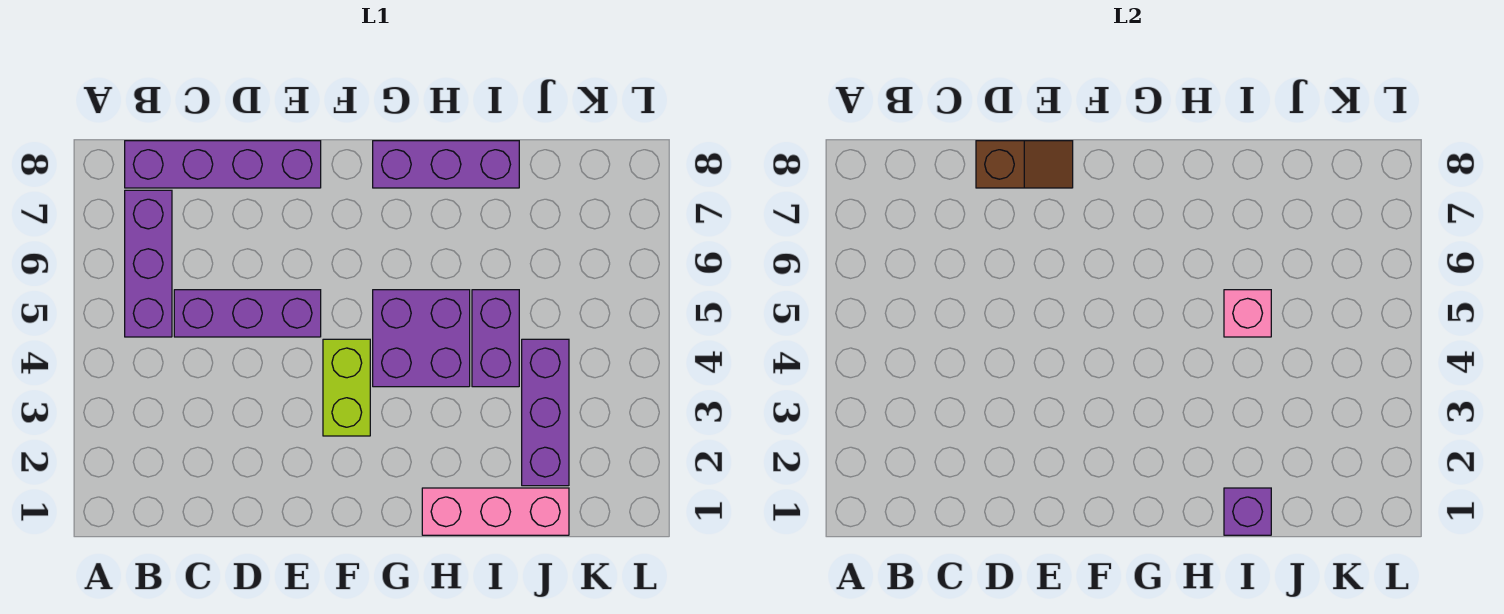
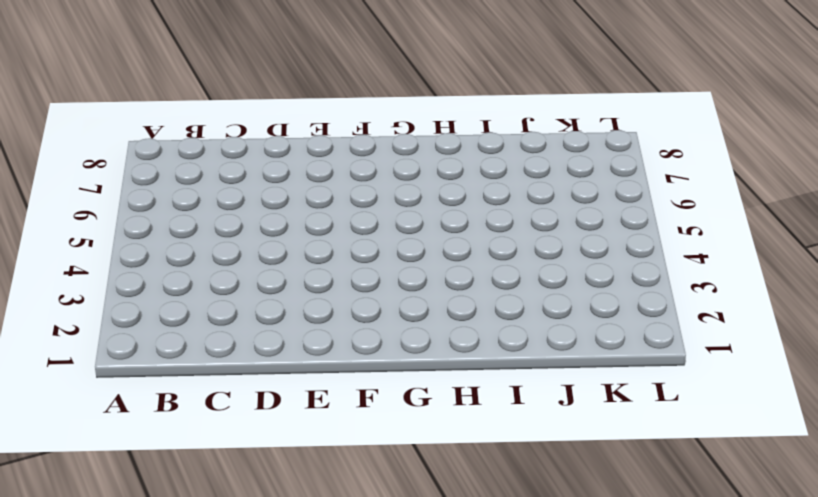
none -> purple 1x3 brick [125,190,172,337]
none -> purple 1x4 brick [125,141,321,188]
none -> purple 1x3 brick [174,290,321,337]

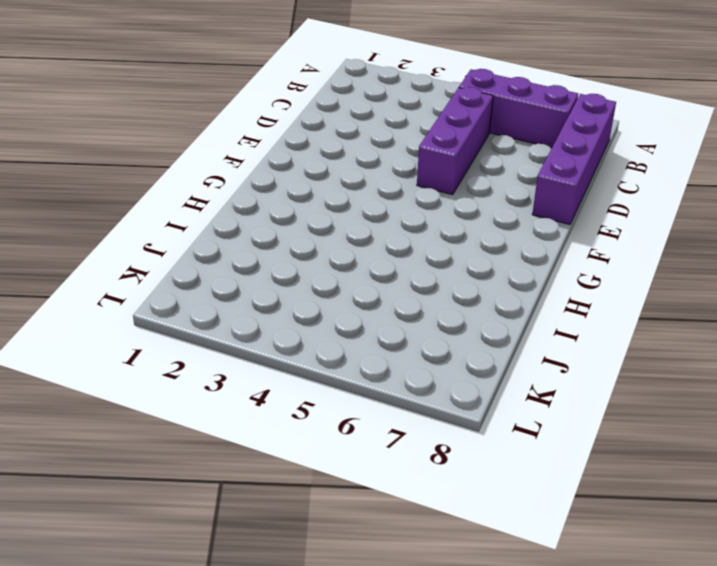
none -> lime 1x2 brick [323,339,370,436]
none -> purple 2x2 brick [373,290,470,387]
none -> purple 1x3 brick [373,141,519,188]

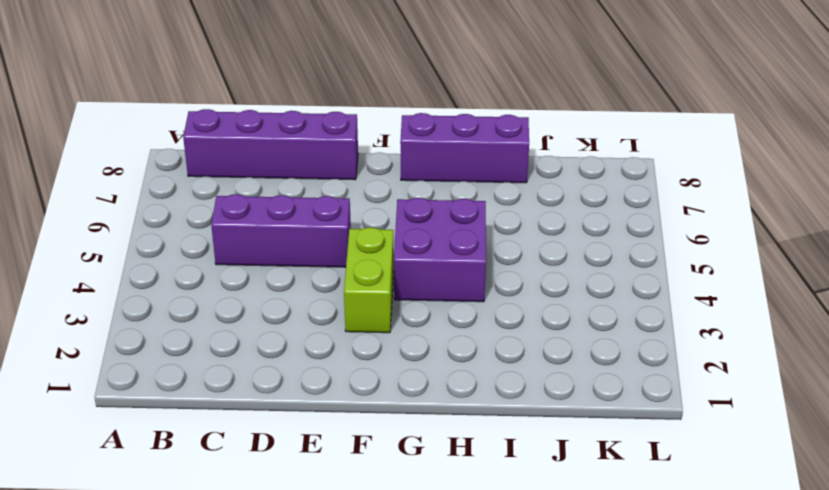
none -> purple 1x3 brick [125,190,172,337]
none -> pink 1x3 brick [422,488,569,535]
none -> purple 1x2 brick [472,290,519,387]

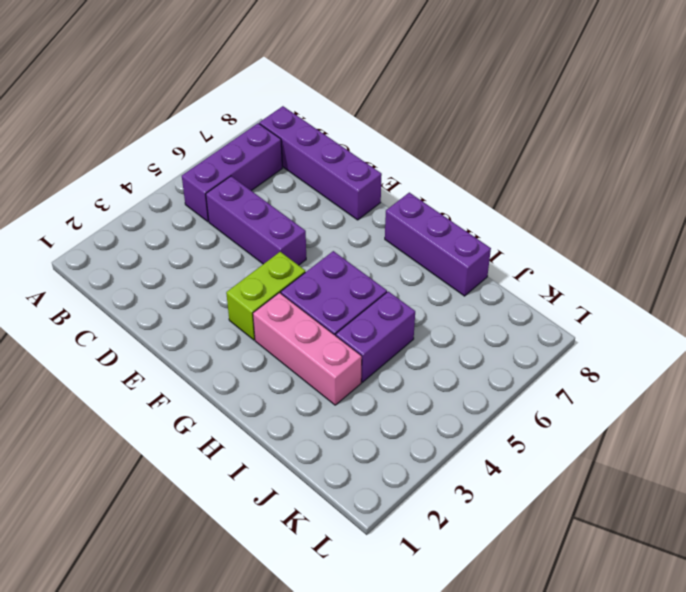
pink 1x3 brick [253,293,362,405] -> pink 1x3 brick moved to [422,488,569,535]
none -> purple 1x3 brick [522,339,569,486]
none -> brown 1x2 slope [976,141,1073,188]
none -> purple 1x1 brick [1224,488,1271,535]

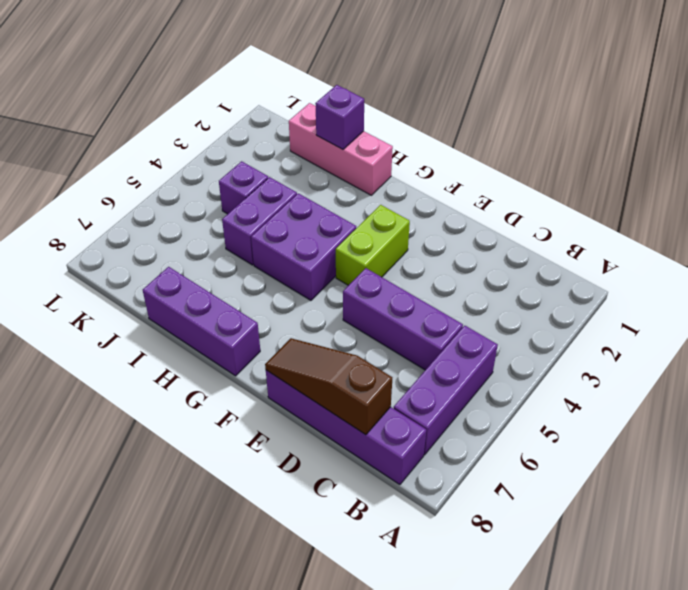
brown 1x3 slope [265,338,392,435] -> brown 1x2 slope [976,141,1073,188]
purple 1x1 brick [219,161,268,214] -> purple 1x3 brick [522,339,569,486]
none -> pink 1x1 brick [1224,290,1271,337]

